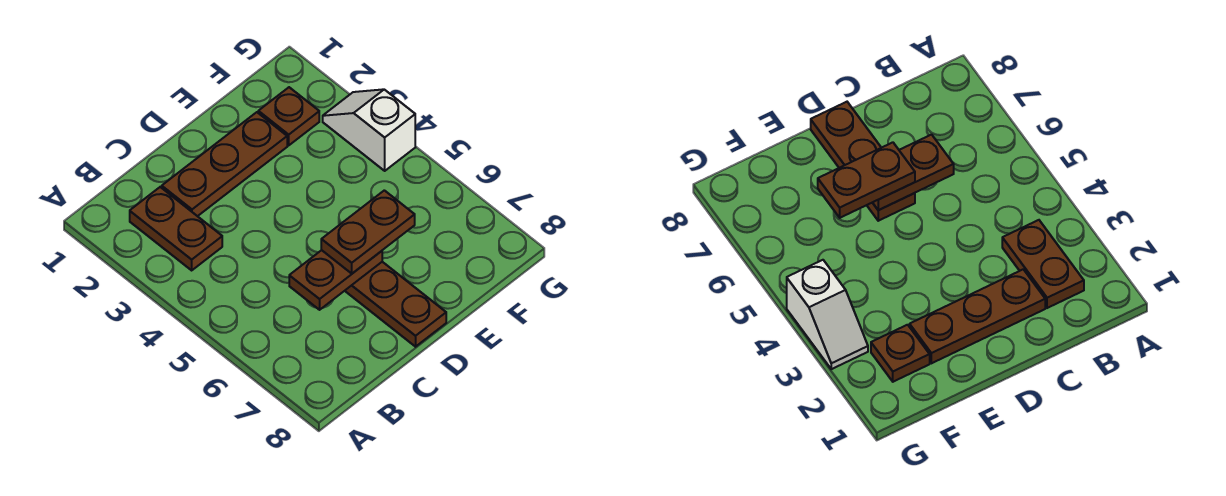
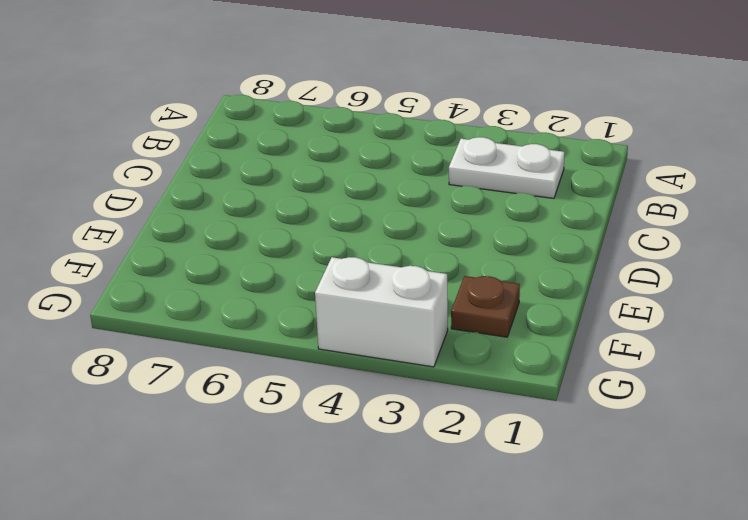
white 1x2 plate [449,137,565,198] -> brown 1x2 plate [130,187,222,270]
white 1x2 brick [315,257,448,367] -> white 1x2 slope [323,89,415,171]
none -> brown 1x3 plate [162,112,287,216]
none -> brown 1x3 plate [345,262,446,347]

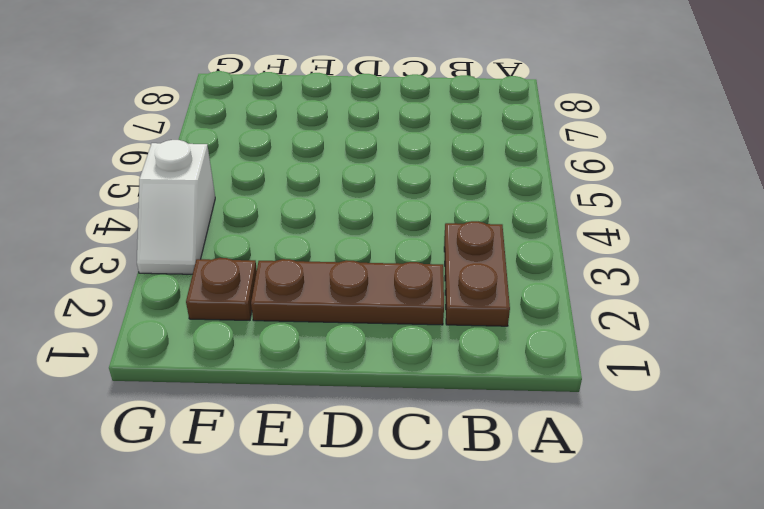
none -> brown 1x3 plate [345,262,446,347]
none -> brown 1x2 plate [289,250,382,310]

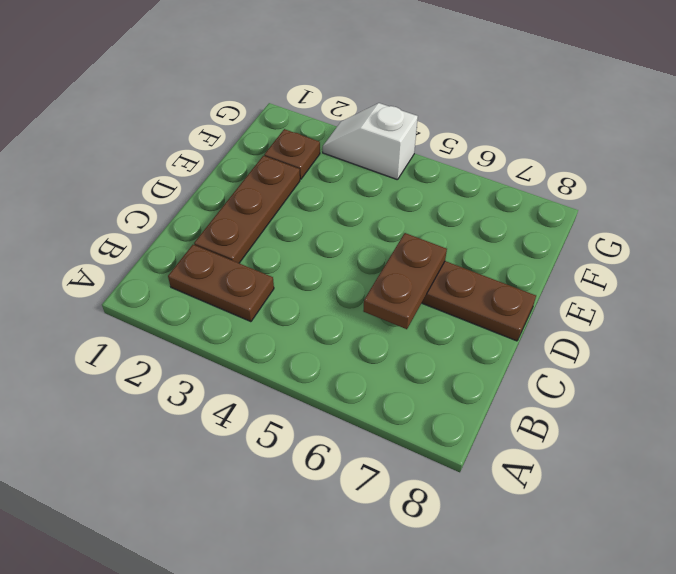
none -> brown 1x2 plate [321,190,415,274]

